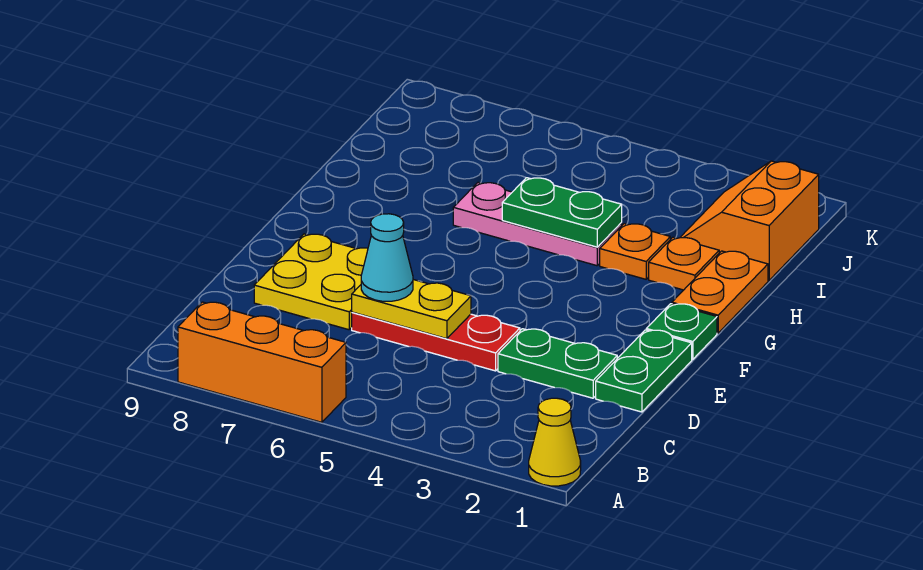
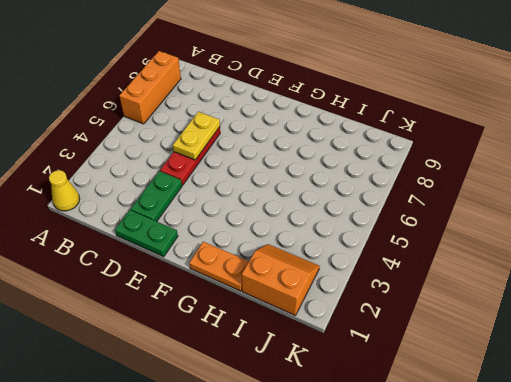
none -> yellow 2x2 plate [254,234,368,330]
none -> green 1x1 plate [646,304,717,359]
none -> orange 1x1 plate [649,237,719,290]

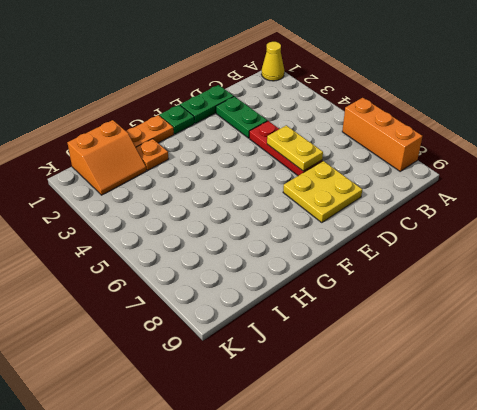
none -> orange 1x1 plate [600,224,670,279]
none -> pink 1x3 plate [453,183,622,266]
none -> green 1x2 plate [502,178,622,247]

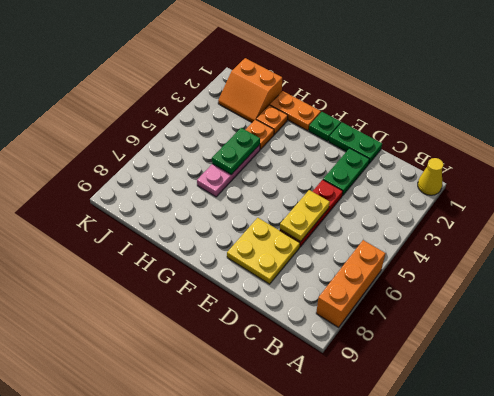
none -> cyan 1x1 cone [361,214,413,301]

